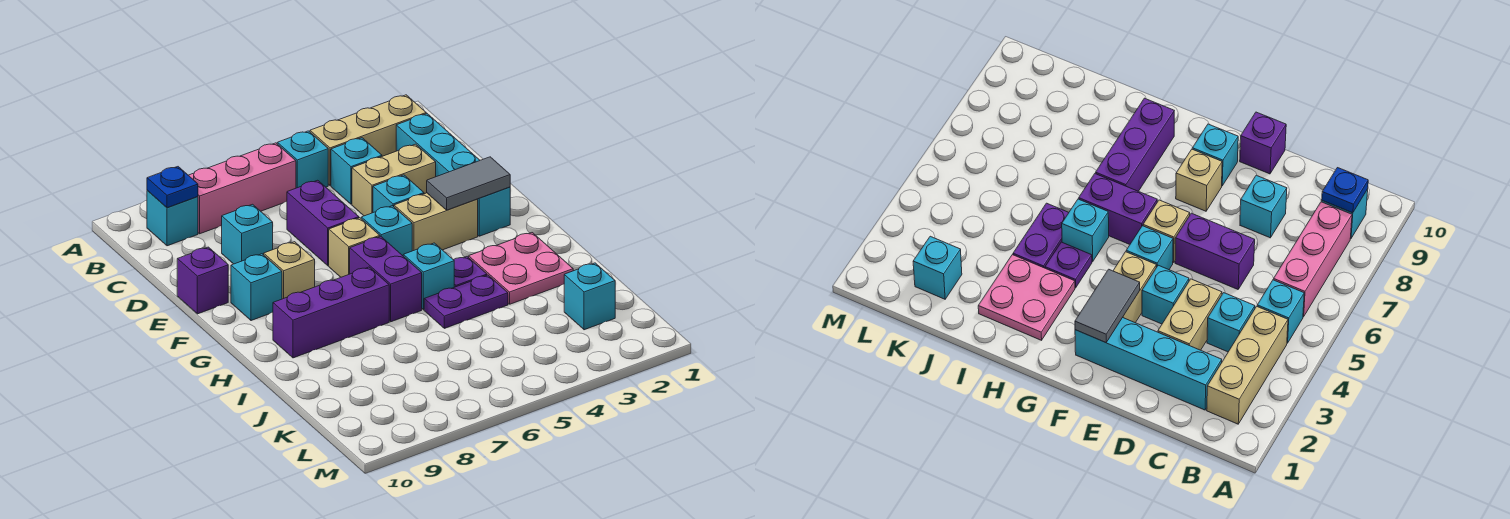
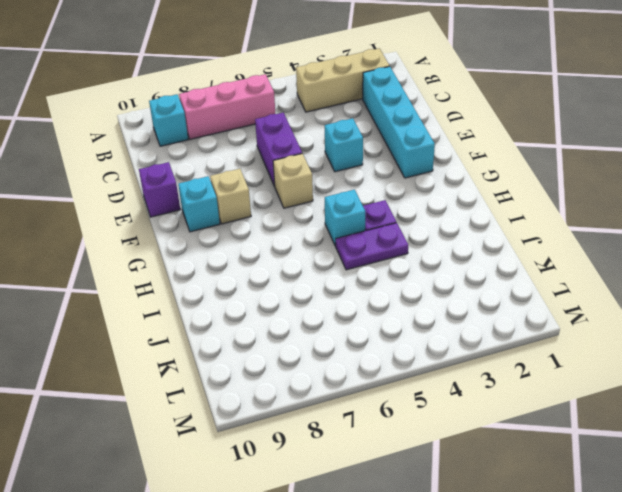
none -> cyan 1x1 brick [277,131,328,188]
none -> cyan 1x1 brick [331,138,382,204]
none -> tan 1x2 brick [352,144,436,216]

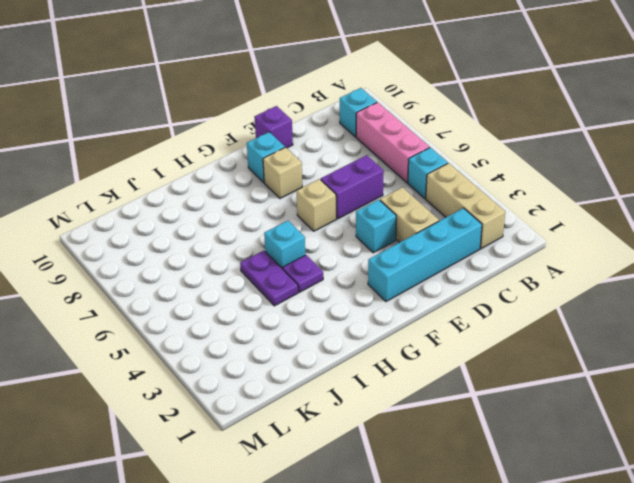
none -> cyan 1x1 brick [331,138,382,204]
none -> cyan 1x1 brick [222,204,273,264]
none -> tan 1x2 brick [394,193,478,251]

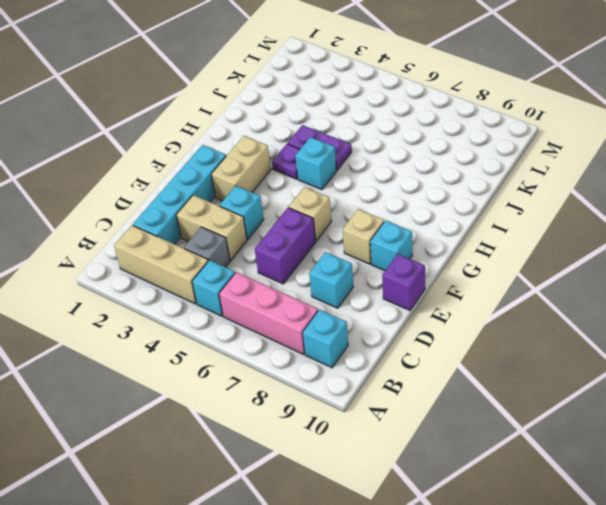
grey 1x1 brick [184,227,230,267] -> cyan 1x1 brick [331,138,382,204]
tan 1x2 brick [211,136,271,201] -> tan 1x2 brick turned to [394,193,478,251]
none -> cyan 1x1 brick [361,206,412,256]
none -> purple 1x2 brick [350,236,422,322]
none -> pink 2x2 plate [469,233,573,304]

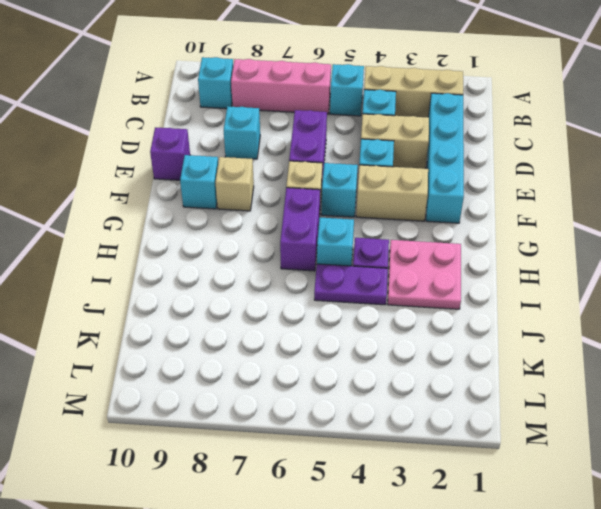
none -> purple 1x3 brick [273,267,389,358]
none -> cyan 1x1 brick [564,263,615,330]
none -> blue 1x1 plate [147,167,198,208]

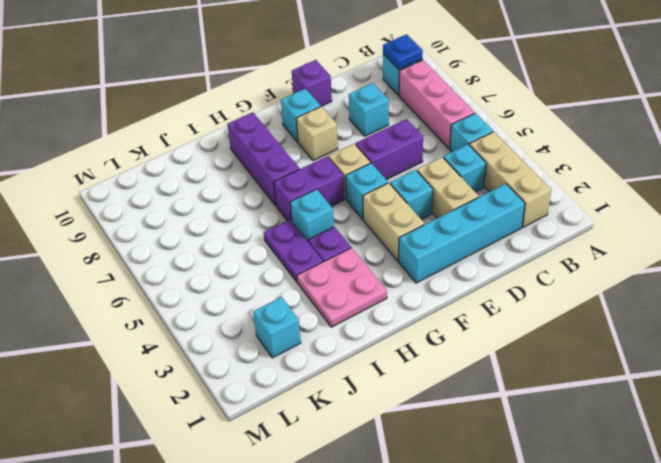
none -> grey 1x2 tile [427,157,510,210]

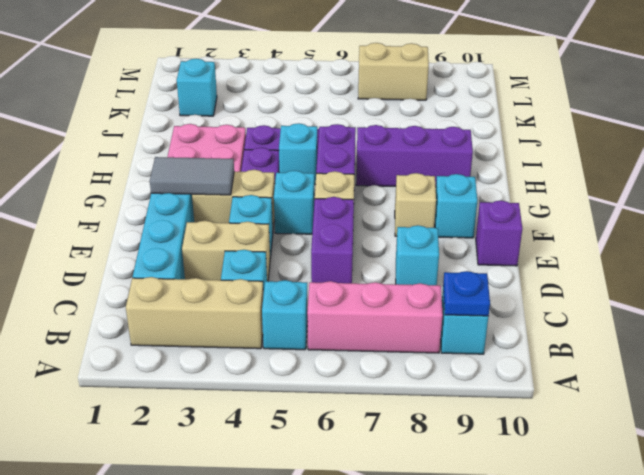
tan 1x2 brick [358,43,429,100] -> none

